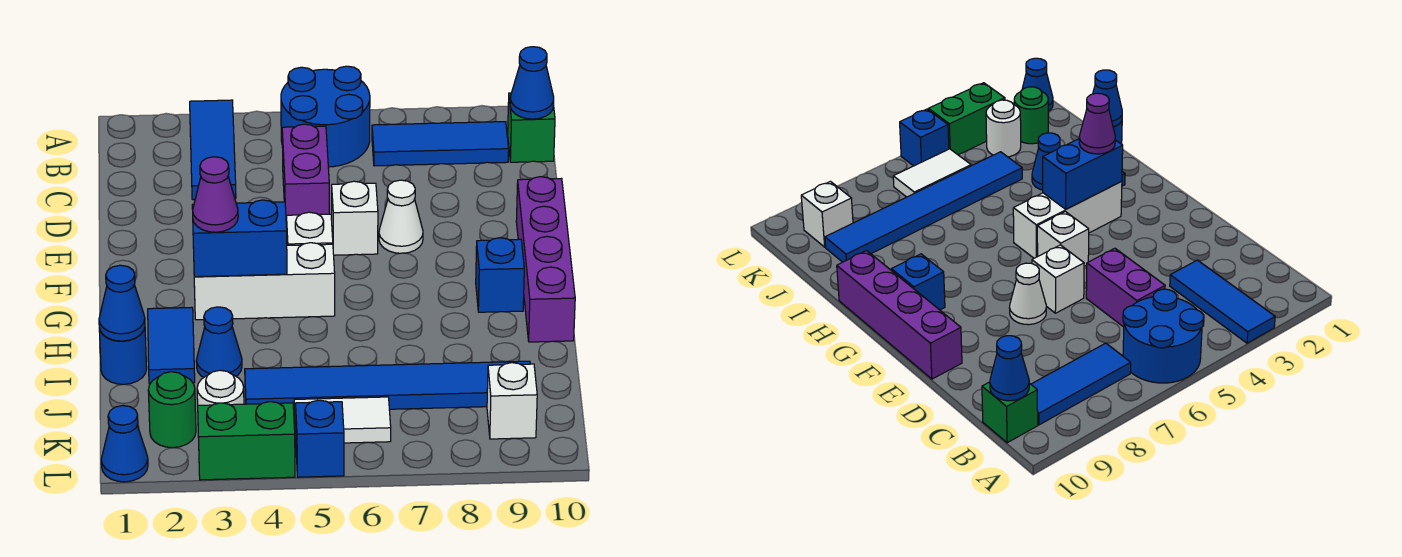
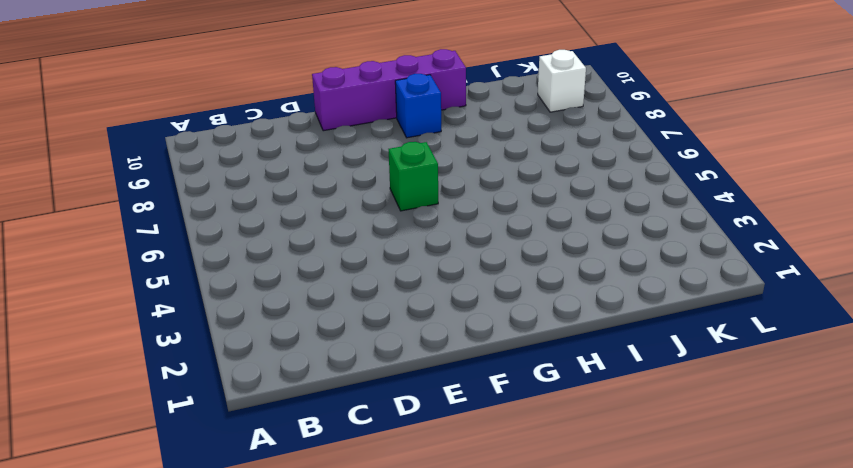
green 1x1 brick [389,142,438,211] -> green 1x1 brick moved to [508,93,555,162]
none -> blue 1x3 tile [190,100,236,200]
none -> blue 2x2 round brick [281,66,370,167]
none -> blue 1x3 tile [372,122,509,166]

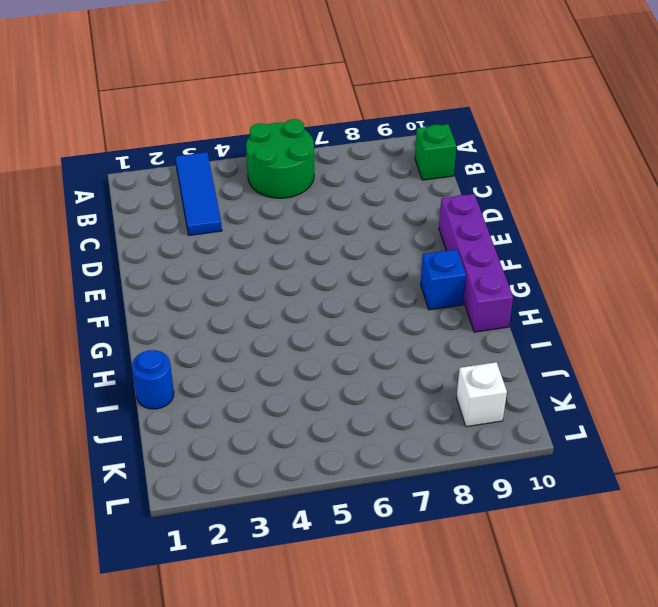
green 2x2 round brick [246,119,314,198] -> blue 2x2 round brick [281,66,370,167]
none -> blue 1x3 tile [372,122,509,166]
none -> purple 1x2 brick [282,124,329,226]
none -> white 1x1 brick [332,181,378,255]

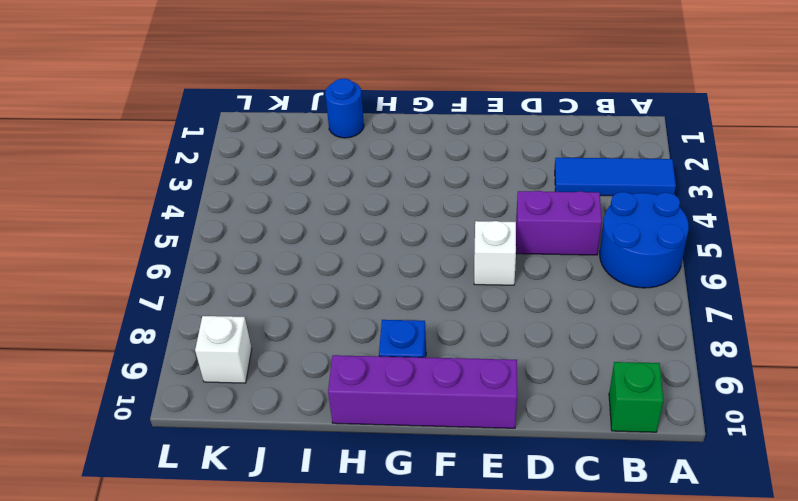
none -> blue 1x3 tile [372,122,509,166]
none -> white 1x1 cone [379,180,423,253]
none -> white 1x1 brick [286,212,333,245]

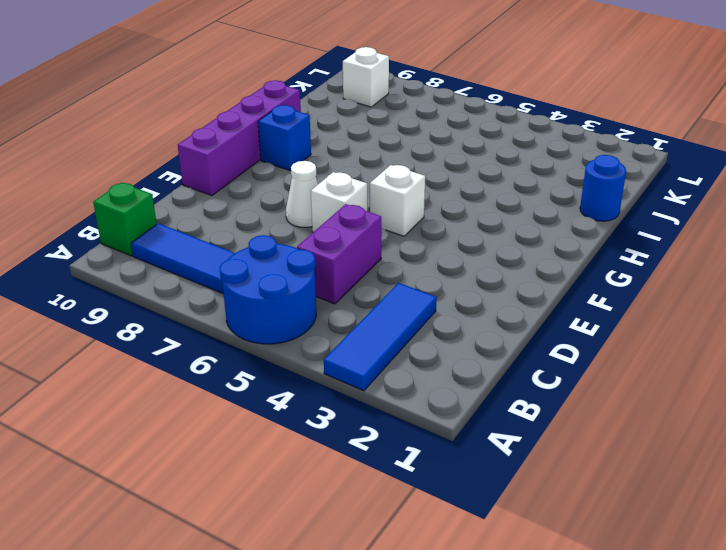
none -> white 1x3 brick [194,243,335,320]
none -> blue 1x2 tile [148,307,195,384]
none -> blue 1x1 cone [196,307,242,378]

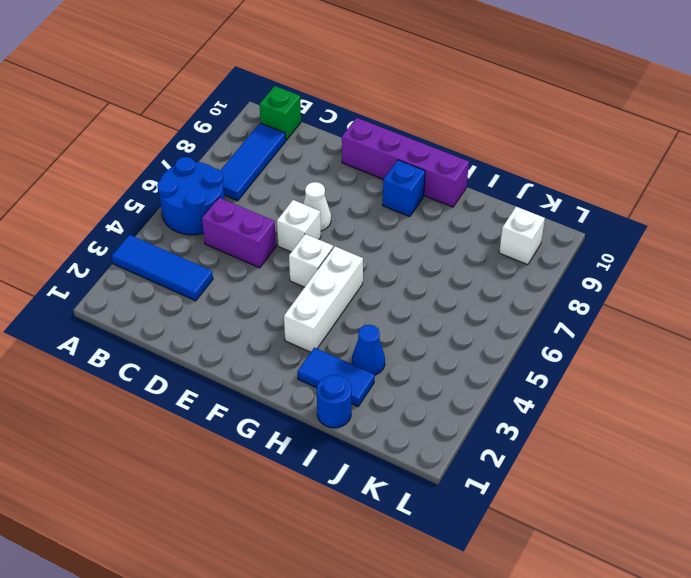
none -> blue 1x6 tile [245,361,530,409]
none -> green 1x1 round brick [148,372,196,448]
none -> white 1x1 round brick [197,370,244,405]

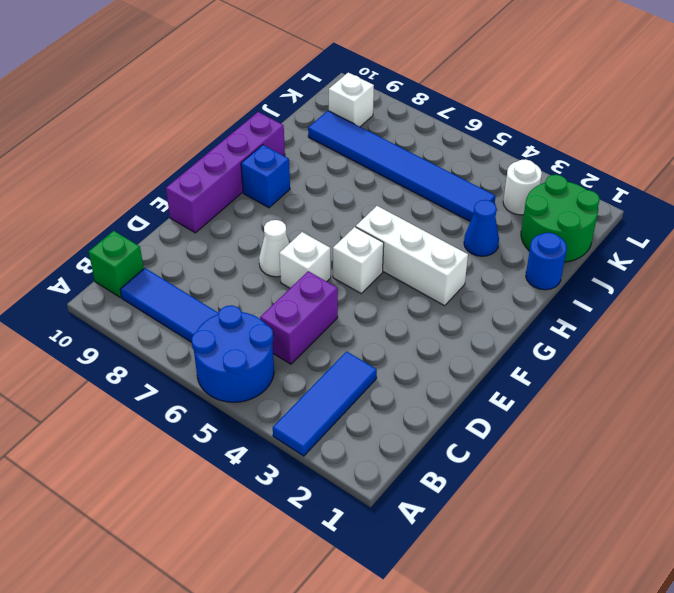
green 2x2 round brick [521,175,600,262] -> green 1x1 round brick [148,372,196,448]
none -> blue 1x2 tile [148,307,195,384]
none -> white 1x2 tile [294,397,391,443]
none -> blue 1x1 cone [101,406,148,482]

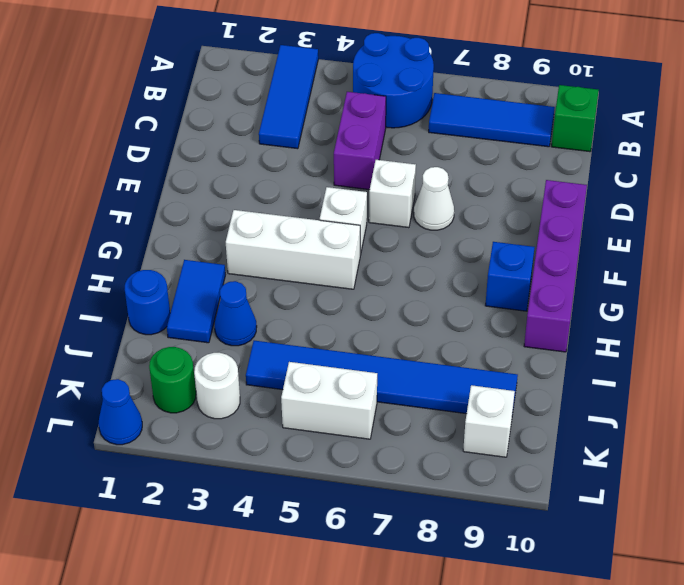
white 1x2 brick [281,362,377,439] -> white 1x2 tile [294,397,391,443]
none -> green 1x2 brick [198,402,295,480]
none -> blue 1x1 brick [296,400,344,477]
none -> blue 1x1 cone [510,47,554,119]

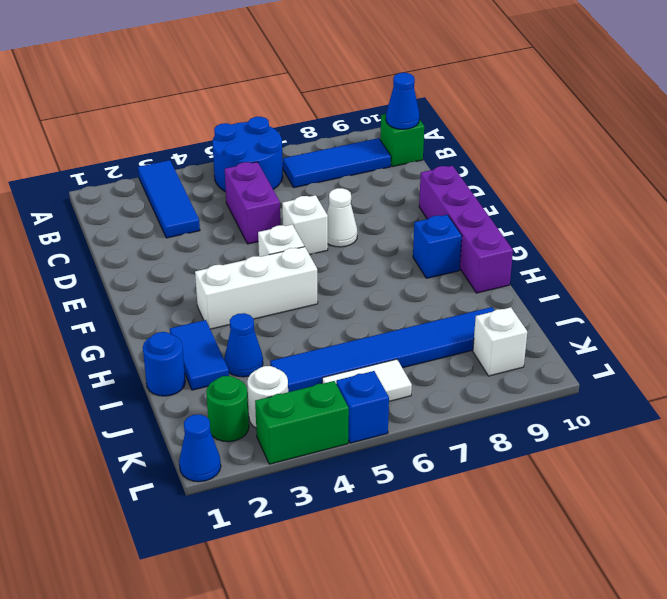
none -> blue 1x2 brick [192,200,287,277]
none -> blue 1x1 cone [99,265,145,341]
none -> purple 1x1 cone [193,157,238,232]

